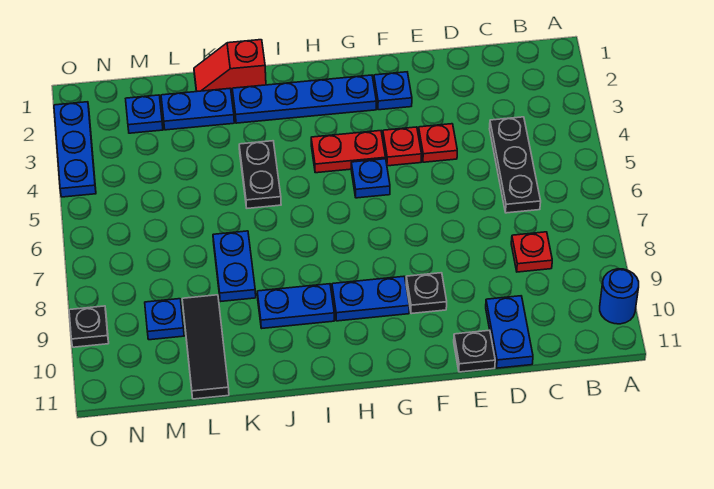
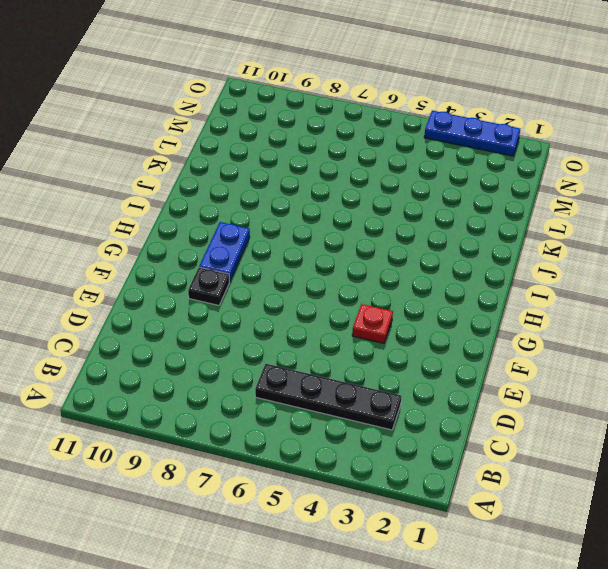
black 1x4 plate [255,364,401,430] -> black 1x3 plate [489,117,541,213]
none -> blue 1x1 round brick [600,269,639,324]
none -> red 1x1 plate [511,232,552,272]
none -> blue 1x2 plate [486,296,533,368]

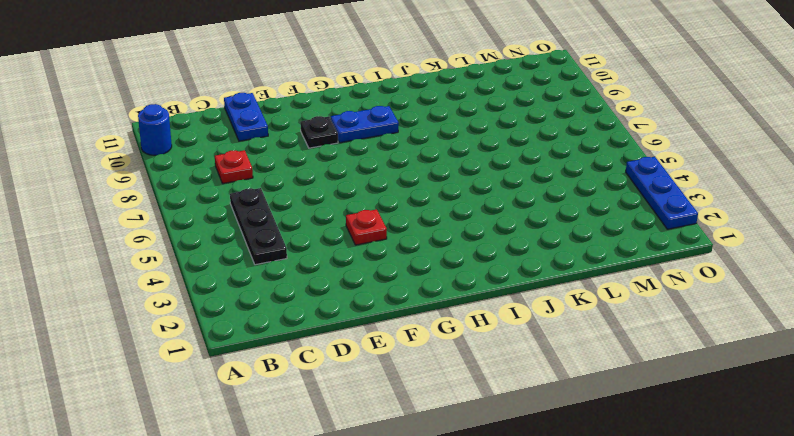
none -> red 1x1 plate [418,124,457,162]
none -> black 1x1 plate [454,330,495,372]
none -> blue 1x1 plate [374,72,412,110]

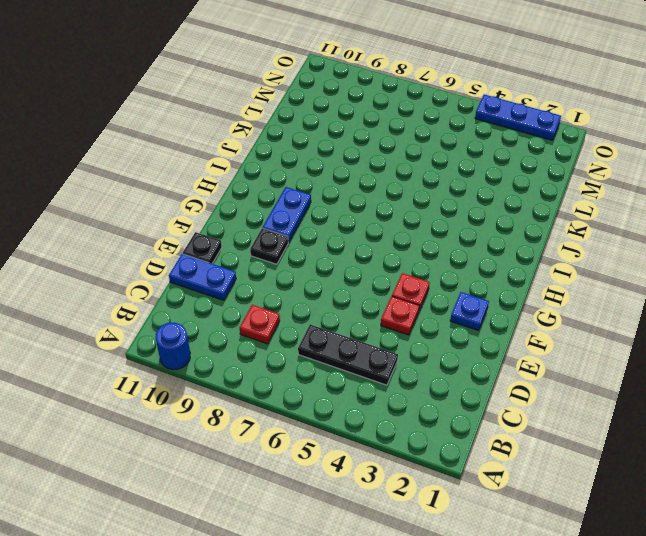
none -> blue 1x4 plate [232,75,376,123]
none -> red 1x2 plate [311,131,386,173]
none -> blue 1x1 plate [351,159,390,198]

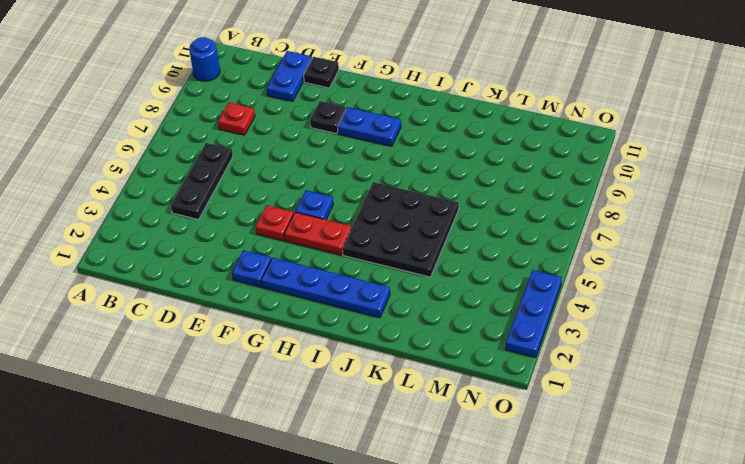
black 3x3 plate [343,182,459,277] -> black 1x2 plate [239,141,281,208]
none -> red 1x1 plate [418,124,457,162]
none -> blue 1x2 plate [257,284,334,328]
none -> red 1x2 slope [194,40,266,96]

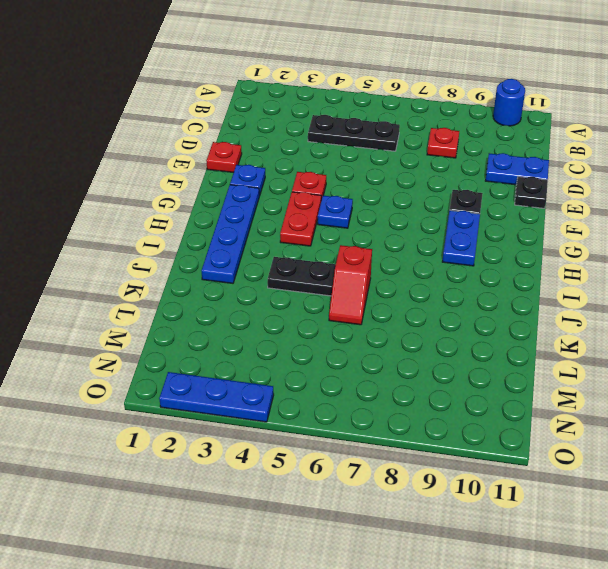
red 1x1 plate [206,142,242,173] -> red 1x1 plate moved to [418,124,457,162]
red 1x2 slope [329,245,372,325] -> red 1x2 slope moved to [194,40,266,96]
none -> blue 1x2 plate [257,284,334,328]
none -> blue 1x2 plate [161,88,234,130]
none -> blue 1x2 plate [213,231,256,302]

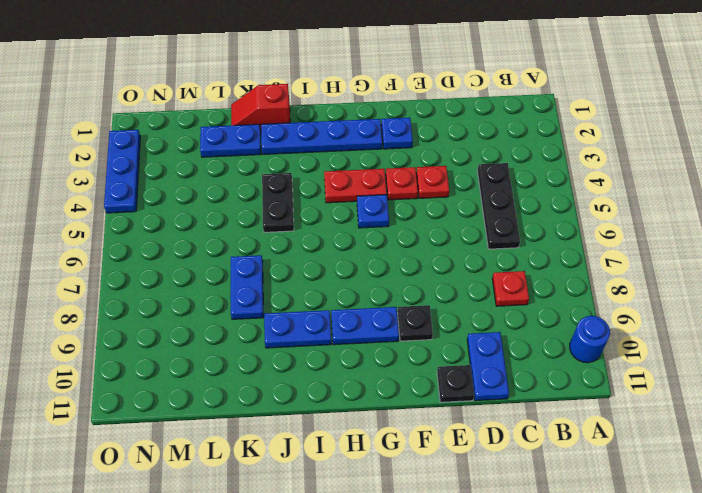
none -> black 1x3 tile [182,295,229,399]
none -> blue 1x1 plate [126,95,163,133]
none -> blue 1x1 plate [145,299,184,340]

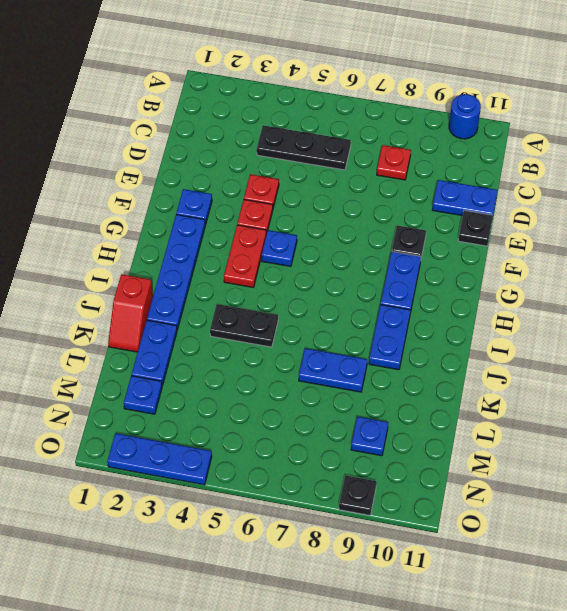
none -> black 1x3 tile [182,295,229,399]

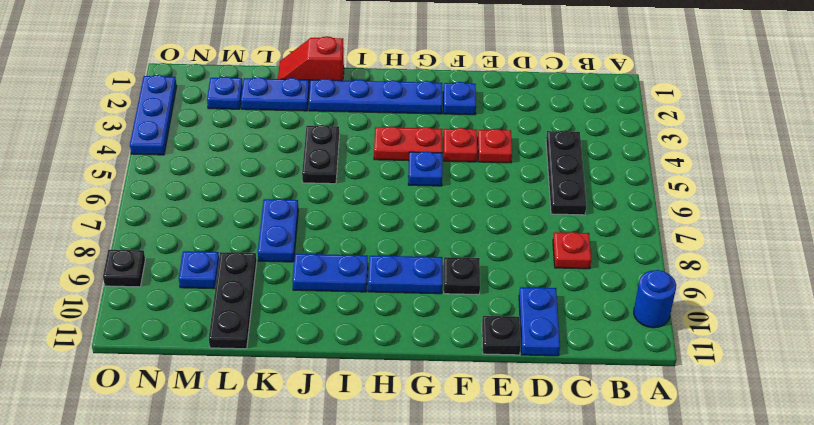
black 1x3 plate [209,252,257,349] -> black 1x3 tile [182,295,229,399]

